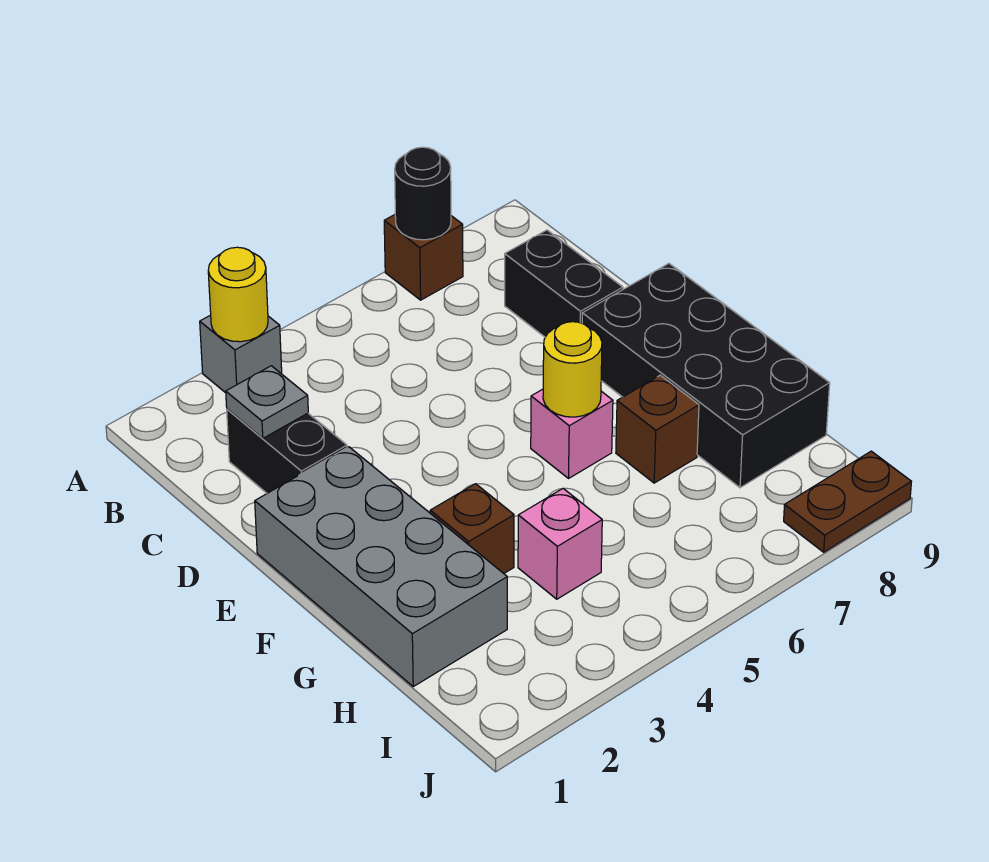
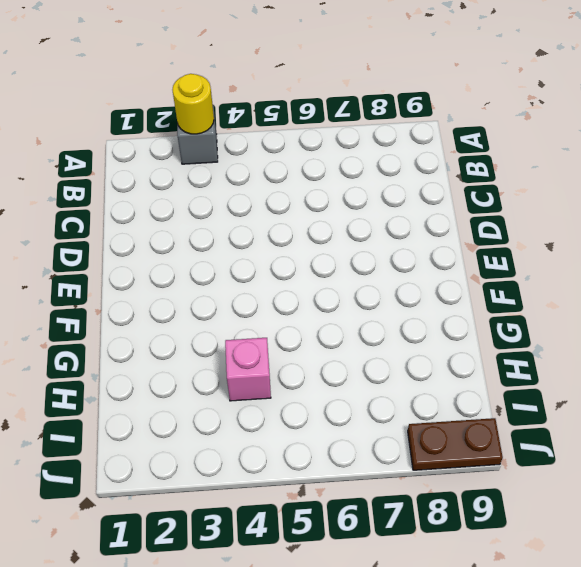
none -> brown 1x1 brick [384,215,463,300]
none -> black 1x2 brick [227,409,347,493]
none -> black 1x2 brick [505,230,623,337]

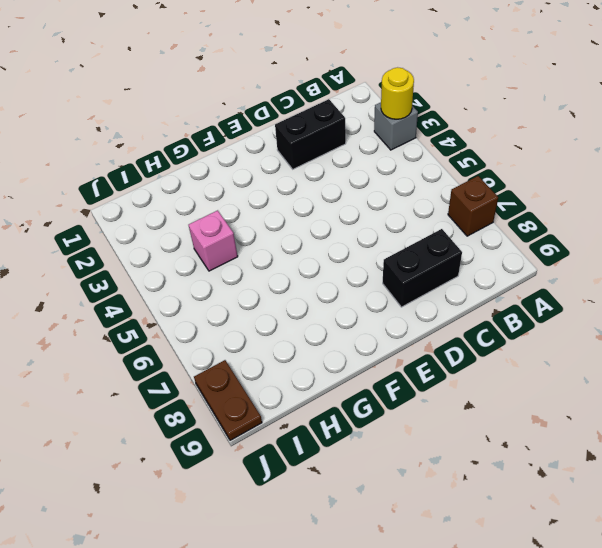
none -> grey 2x4 brick [255,447,507,686]
none -> black 2x4 brick [582,264,830,488]
none -> pink 1x1 brick [531,389,613,478]

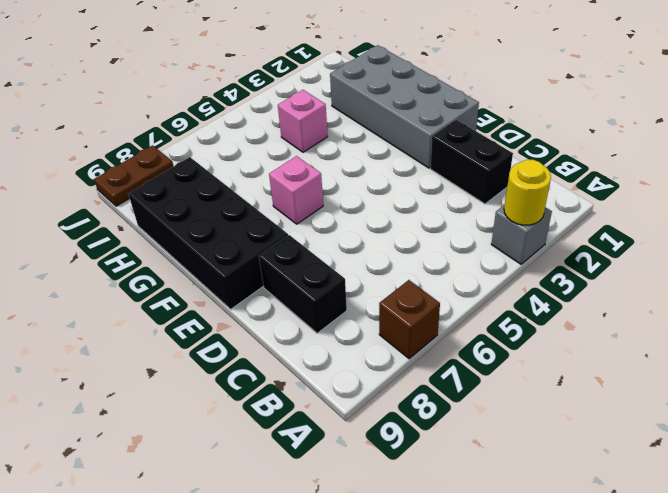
none -> brown 1x1 brick [430,484,514,573]
none -> brown 1x1 brick [616,375,699,483]
none -> black 1x1 round brick [395,147,451,240]

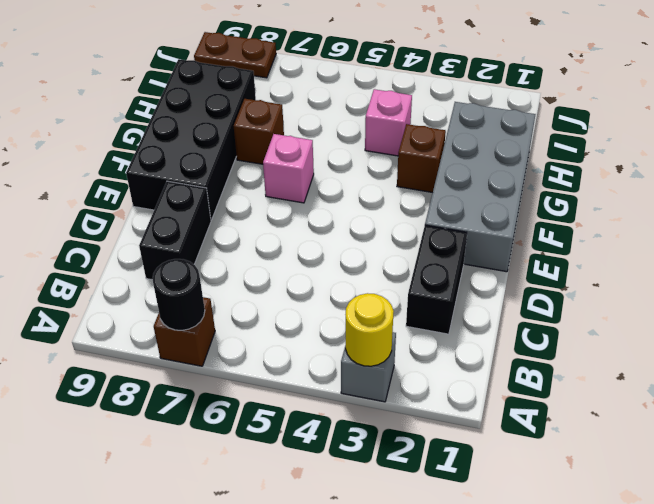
none -> grey 1x1 plate [226,366,308,438]
none -> yellow 1x1 round brick [543,322,602,417]

